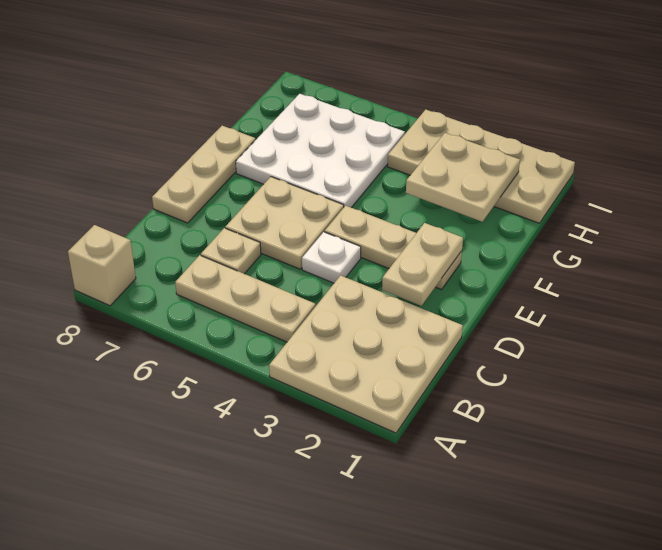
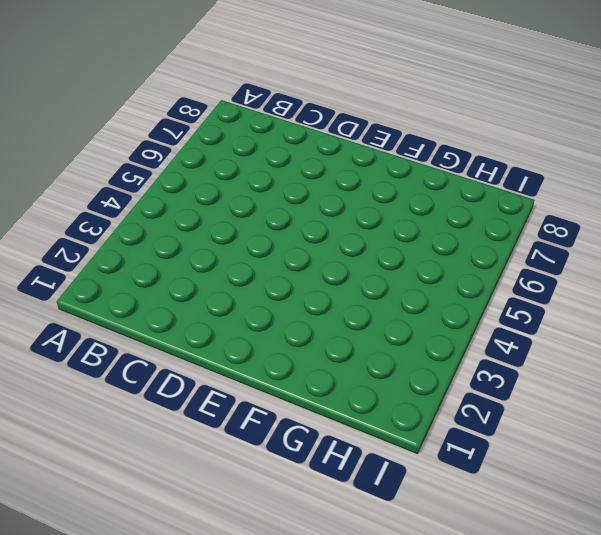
none -> tan 3x3 plate [269,275,463,433]
none -> tan 1x1 brick [68,225,136,306]
none -> tan 1x3 plate [175,255,315,342]

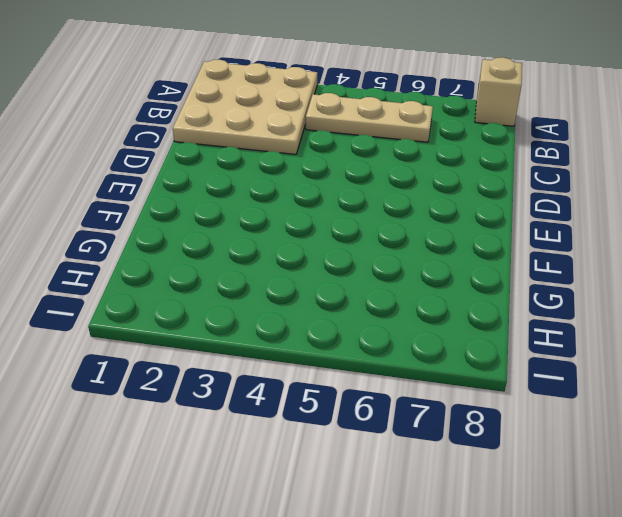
none -> tan 1x1 plate [201,228,261,274]
none -> white 1x1 plate [302,232,361,283]
none -> tan 2x2 plate [225,177,344,269]

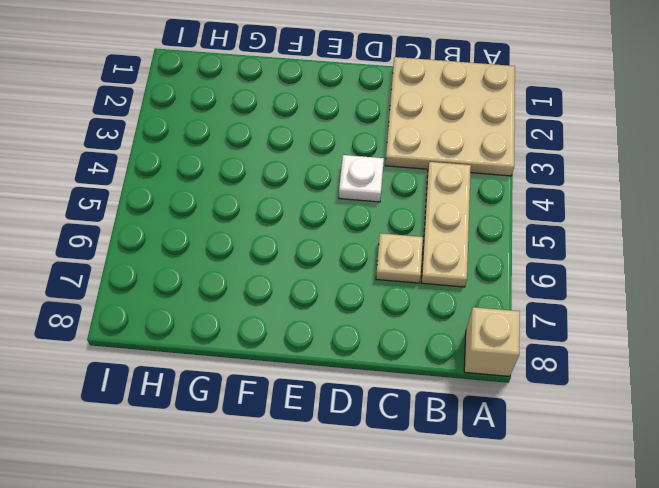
none -> tan 2x2 plate [225,177,344,269]
none -> tan 1x3 plate [152,126,255,223]
none -> tan 1x3 plate [325,206,462,290]

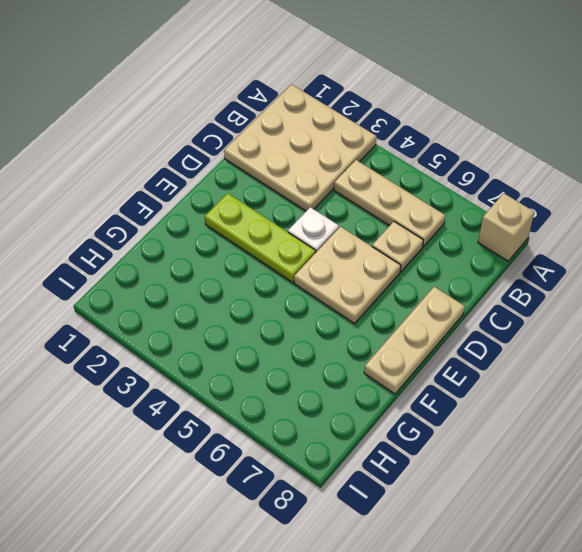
lime 1x3 plate [205,193,316,282] -> tan 1x3 plate [325,206,462,290]
none -> white 3x3 plate [236,94,405,208]
none -> tan 2x4 plate [388,110,575,223]
none -> tan 1x2 plate [382,223,463,306]

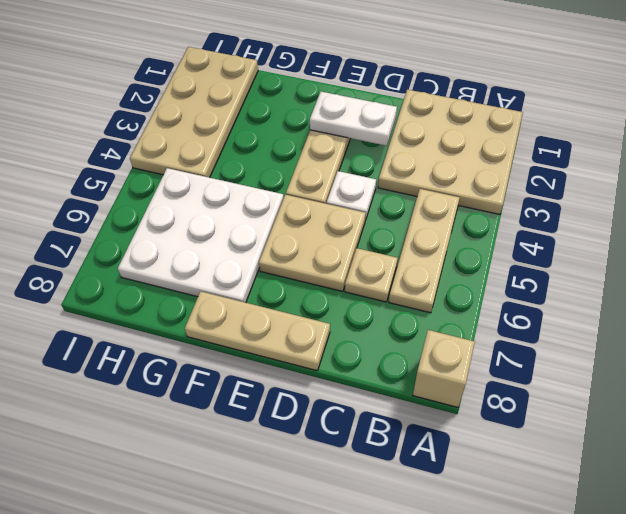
white 1x2 plate [310,92,397,146] -> tan 1x2 plate [382,223,463,306]
none -> tan 2x2 plate [406,133,520,222]

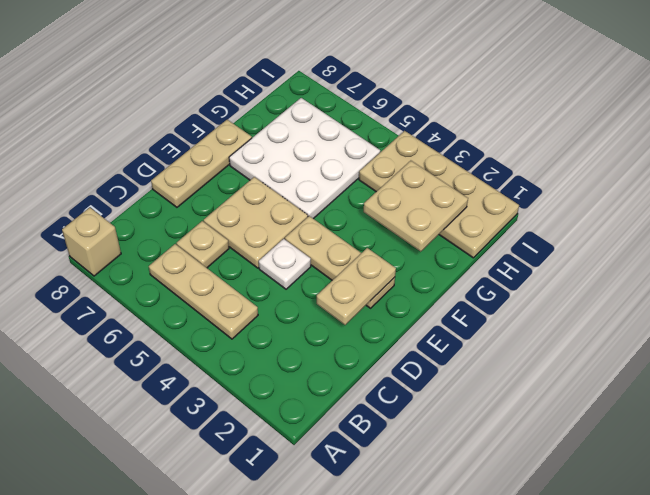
none -> tan 3x3 plate [269,275,463,433]

